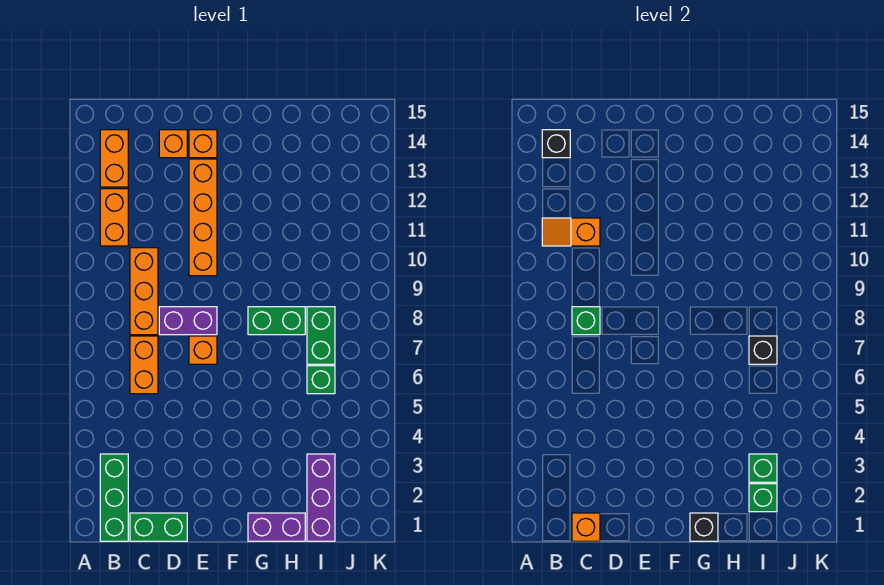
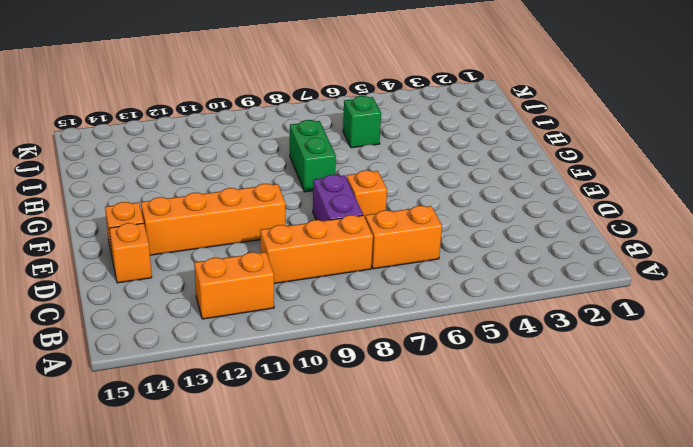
none -> green 1x3 brick [100,454,128,541]
none -> orange 1x2 brick [100,130,128,187]
none -> green 1x2 brick [130,513,187,541]

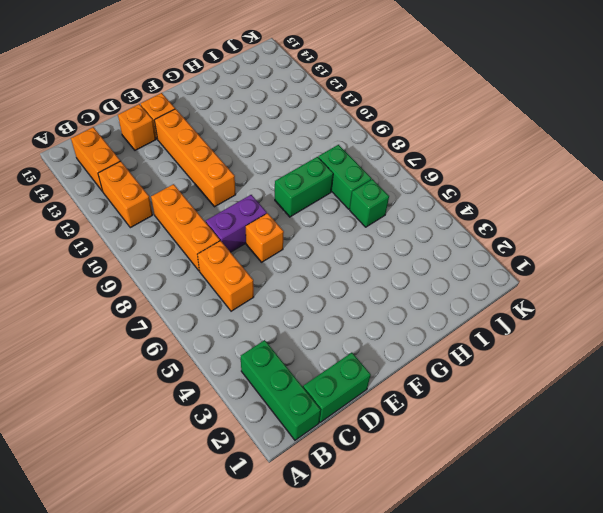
none -> purple 1x2 brick [248,513,305,541]
none -> purple 1x3 brick [307,454,335,541]
none -> orange 1x2 slope [542,218,600,246]

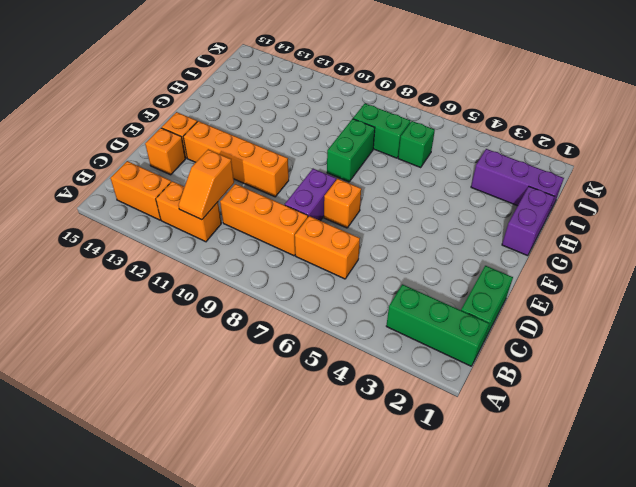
none -> black 1x1 brick [542,130,570,158]
none -> orange 1x1 brick [572,513,600,541]
none -> green 1x1 brick [572,307,600,335]

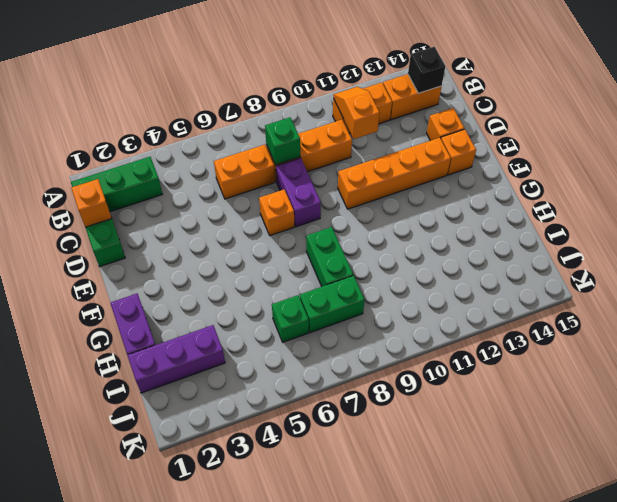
none -> black 1x1 brick [690,513,718,541]
none -> green 1x1 brick [749,484,777,512]
none -> green 1x1 brick [749,454,777,482]

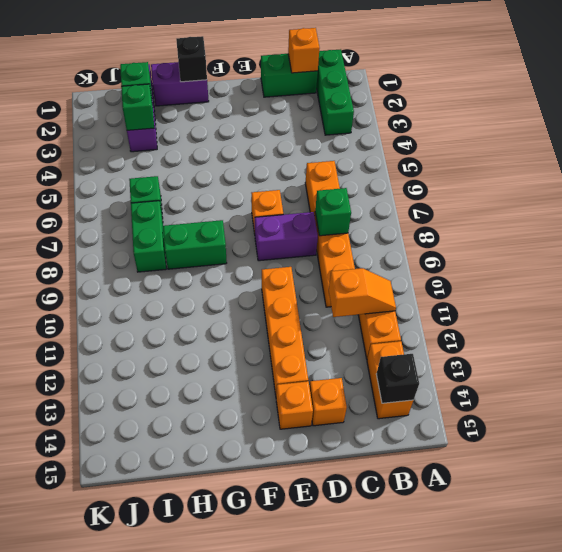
none -> black 1x1 brick [749,336,777,364]

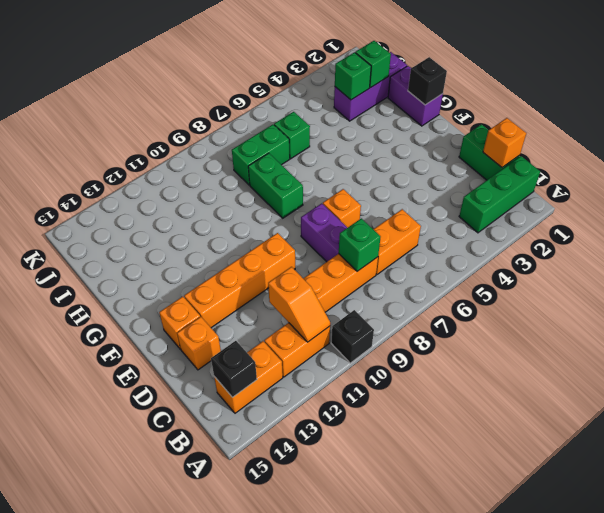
black 1x1 brick [331,310,374,363] -> black 1x1 brick moved to [749,336,777,364]

